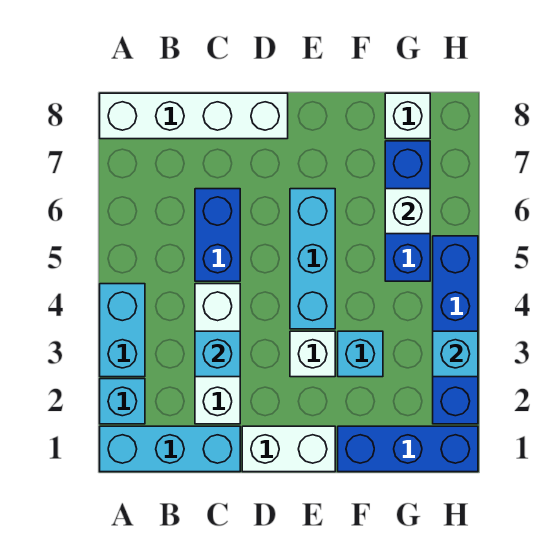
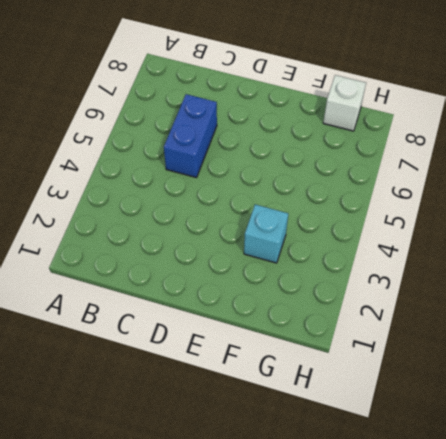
none -> cyan 1x3 brick [100,426,240,472]
none -> cyan 1x1 brick [100,379,145,424]
none -> cyan 1x2 brick [100,284,145,377]

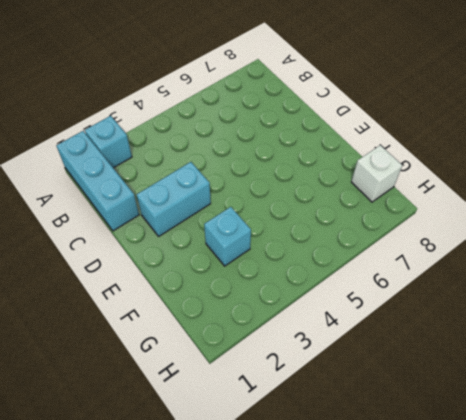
cyan 1x2 brick [137,162,211,236] -> cyan 1x2 brick moved to [100,284,145,377]
none -> white 1x4 brick [100,93,288,139]
none -> white 1x3 brick [195,284,240,424]
none -> blue 1x2 brick [195,189,240,281]

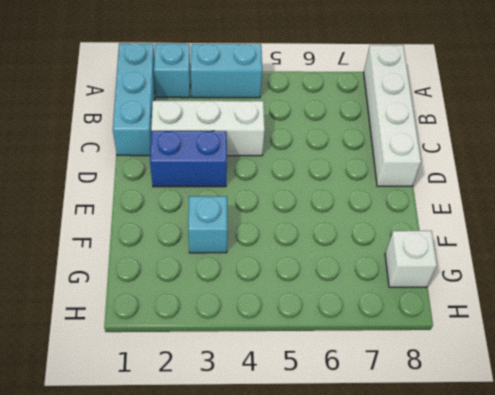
blue 1x2 brick [150,131,227,187] -> blue 1x2 brick moved to [195,189,240,281]
none -> white 1x2 brick [242,426,335,472]
none -> white 1x1 brick [290,331,335,377]
none -> cyan 1x3 brick [290,189,335,329]

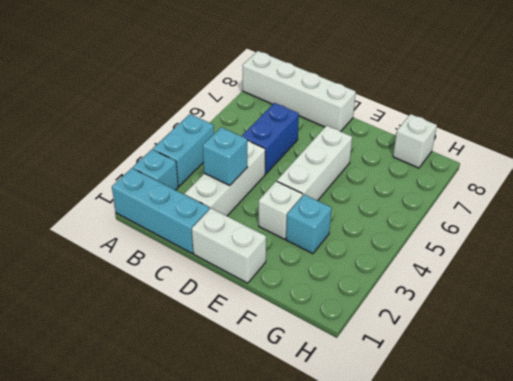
white 1x3 brick [277,126,352,201] -> cyan 1x3 brick [290,189,335,329]
none -> blue 1x3 brick [338,426,478,472]
none -> blue 1x3 brick [385,141,430,281]
none -> blue 1x4 brick [433,236,478,424]

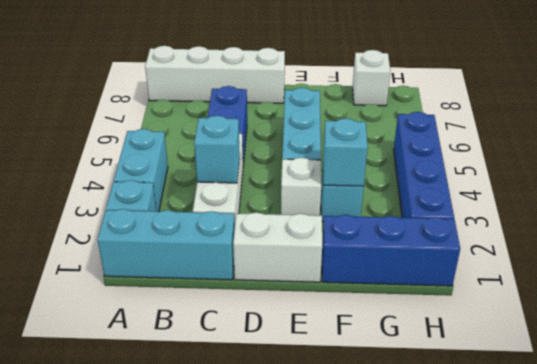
cyan 1x1 brick [323,118,368,186] -> cyan 1x1 brick moved to [433,331,478,377]
none -> blue 1x3 brick [385,141,430,281]
none -> white 1x1 brick [385,189,430,234]

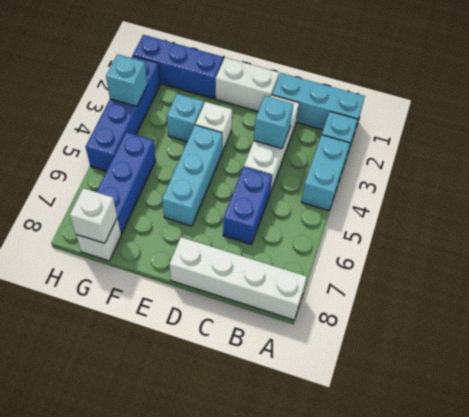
white 1x1 brick [70,188,117,243] -> white 1x1 brick moved to [385,189,430,234]

